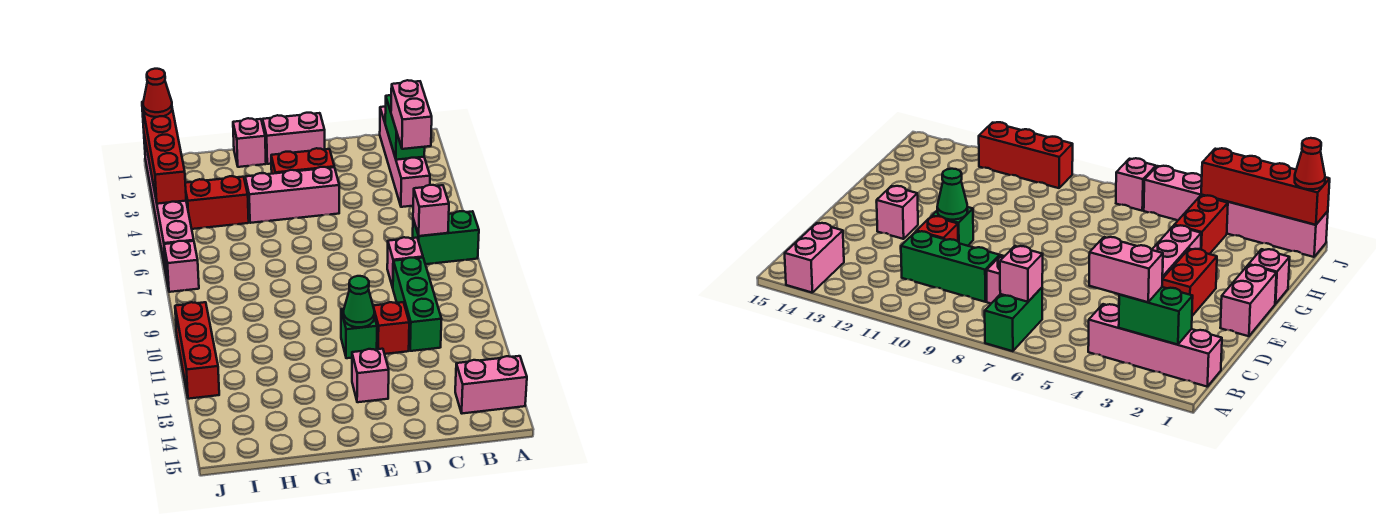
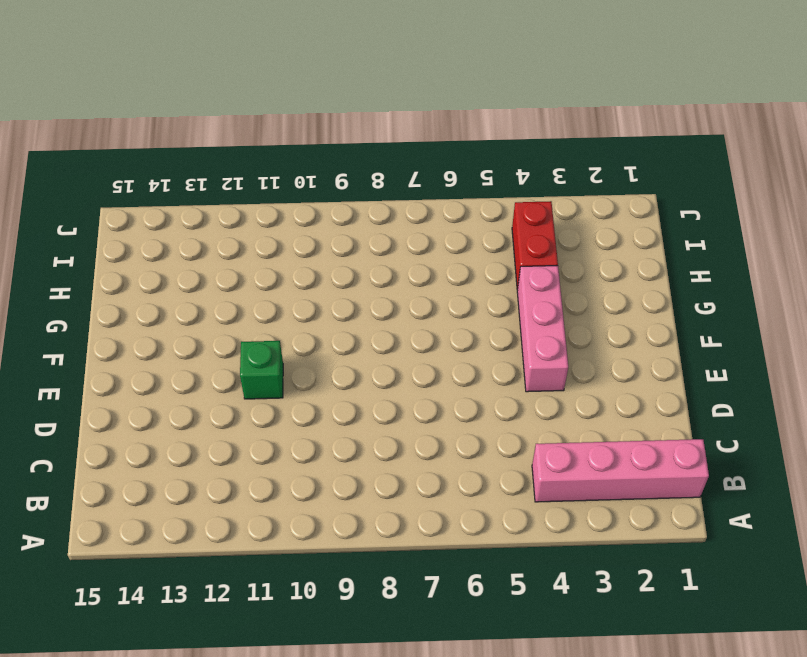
none -> green 1x2 brick [413,211,479,264]
none -> pink 1x2 brick [455,356,527,414]
none -> pink 1x1 brick [387,237,423,287]

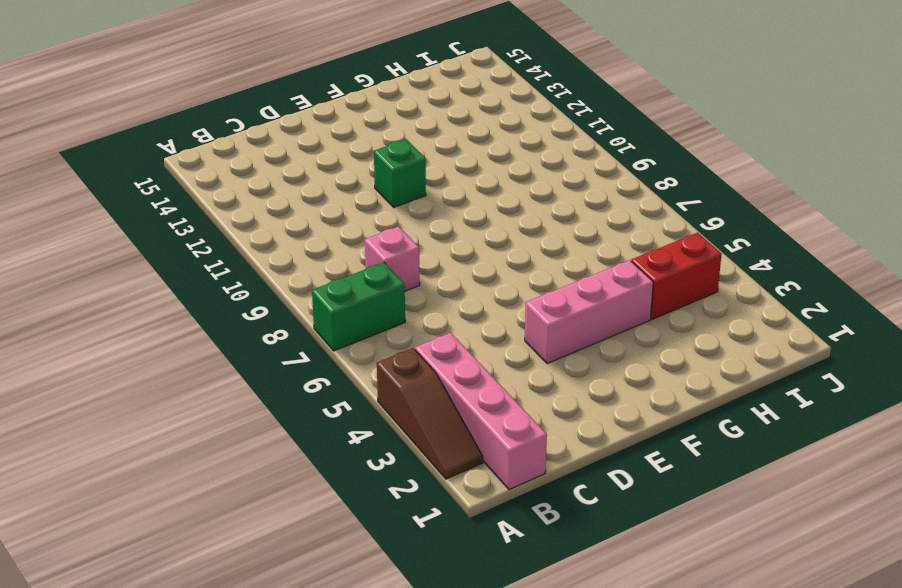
brown 1x3 slope [377,348,483,479] -> none
none -> pink 1x2 brick [455,356,527,414]
none -> green 1x3 brick [393,258,442,351]
none -> red 1x1 brick [373,302,409,354]

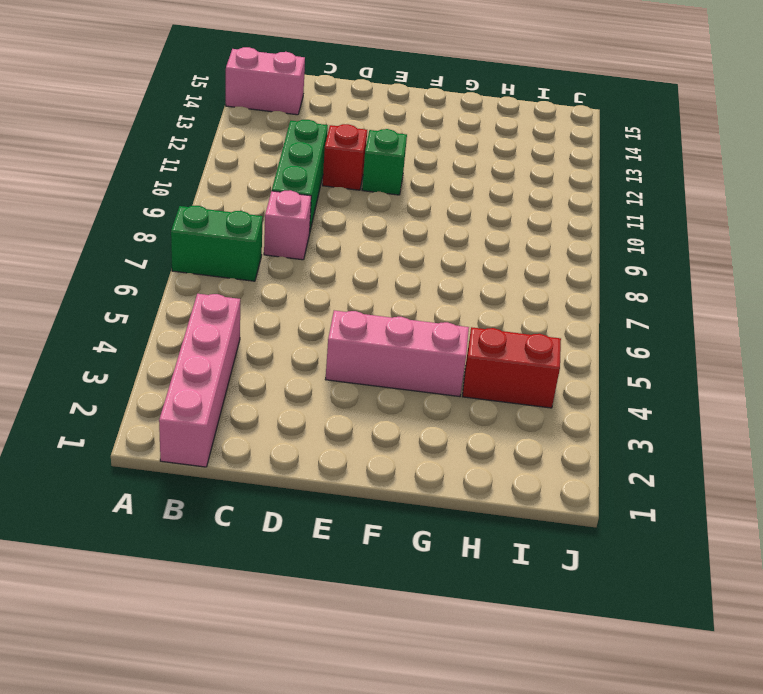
none -> pink 1x2 brick [263,113,325,164]
none -> red 1x2 brick [271,148,334,174]
none -> pink 1x1 brick [352,349,389,402]

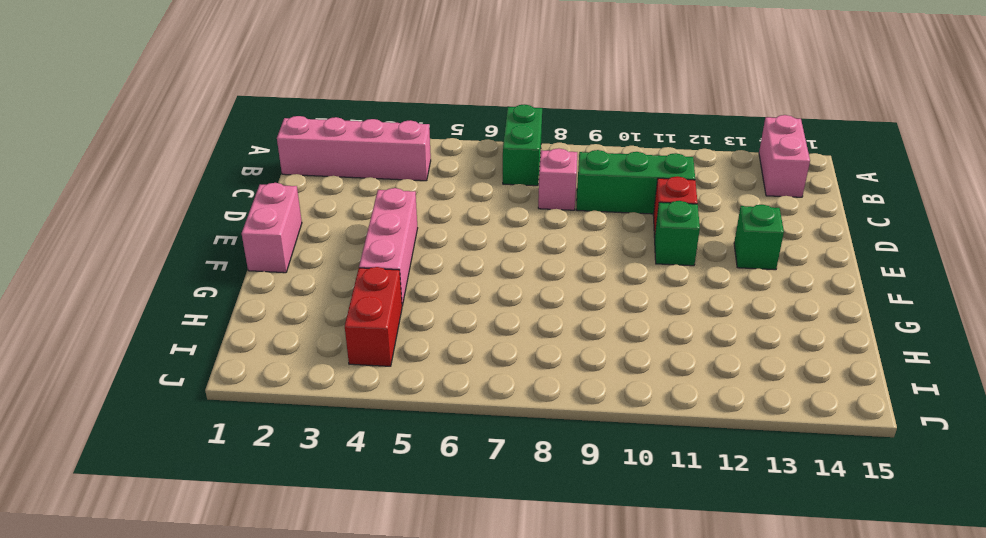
green 1x1 brick [734,204,784,270] -> pink 1x1 brick [352,349,389,402]
none -> red 1x2 brick [271,148,334,174]
none -> pink 1x1 brick [233,118,266,167]
none -> pink 1x6 brick [144,135,194,272]

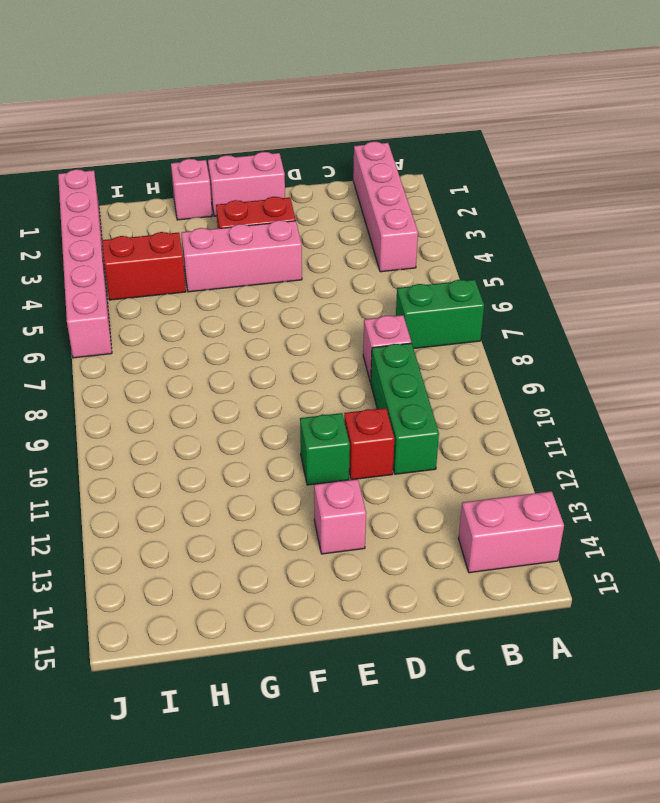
none -> pink 1x1 brick [164,241,199,292]
none -> red 1x3 brick [175,302,219,399]
none -> green 1x2 brick [385,95,425,160]

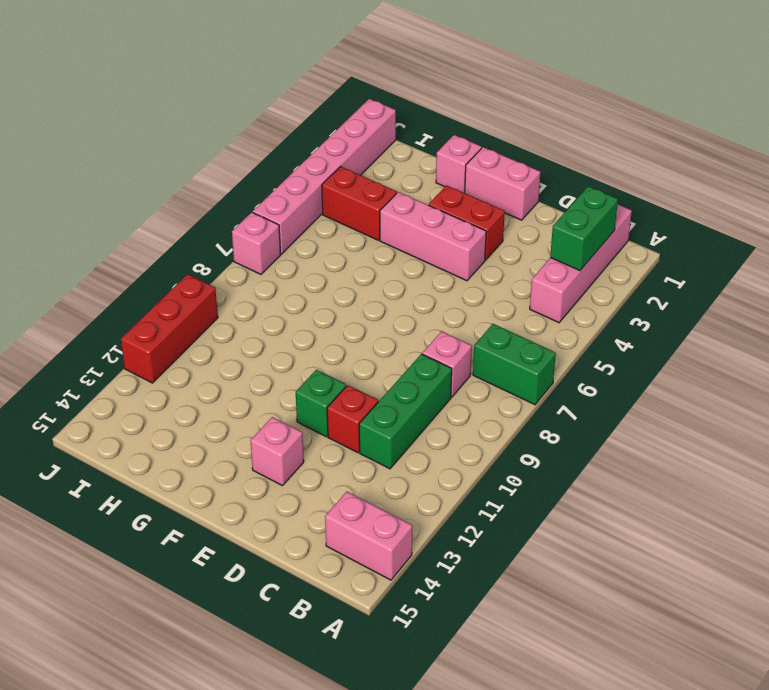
none -> pink 1x1 brick [413,185,449,236]
none -> green 1x1 cone [344,276,374,327]
none -> red 1x4 brick [142,102,186,204]

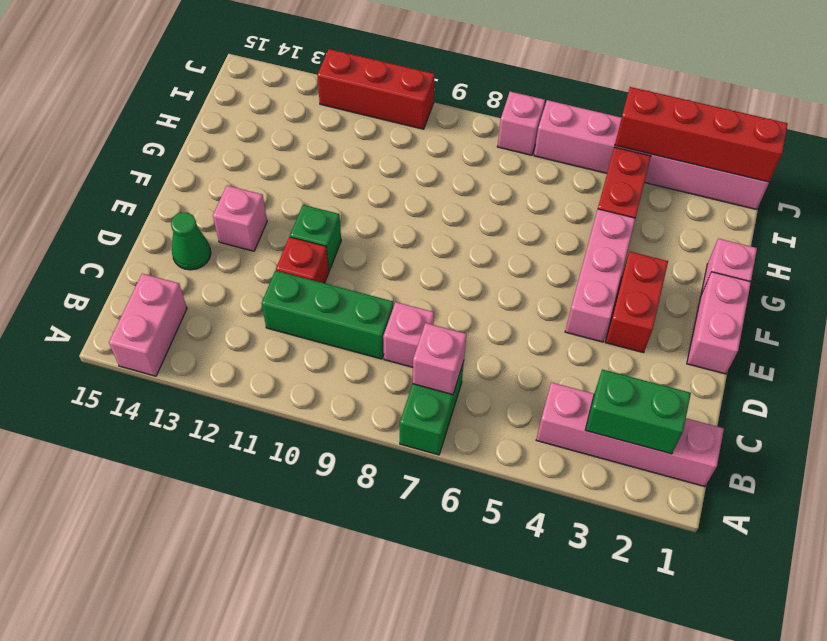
green 1x1 cone [171,213,211,270] -> green 1x1 cone moved to [344,276,374,327]
none -> pink 1x2 brick [391,80,432,149]
none -> red 1x1 cone [143,69,172,117]

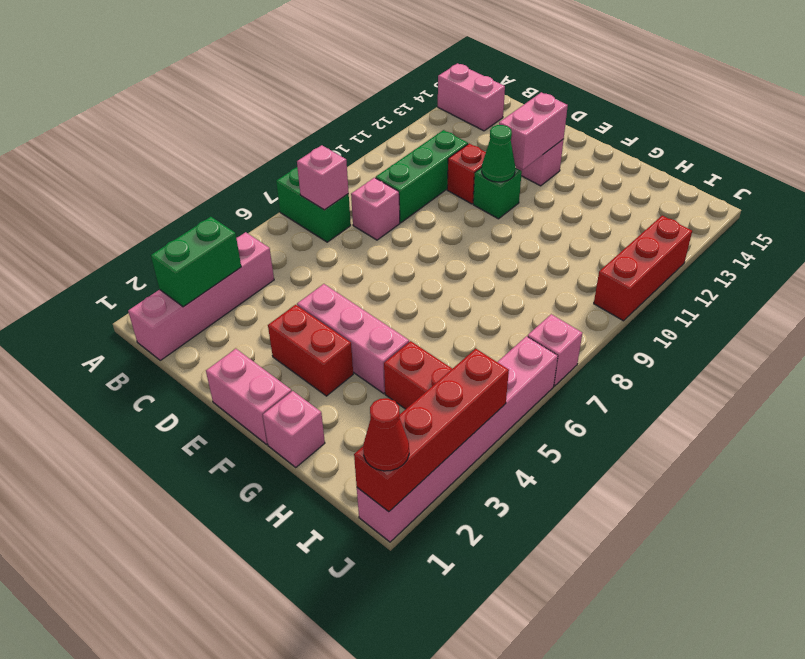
pink 1x2 brick [499,92,568,170] -> pink 1x2 brick moved to [391,80,432,149]

